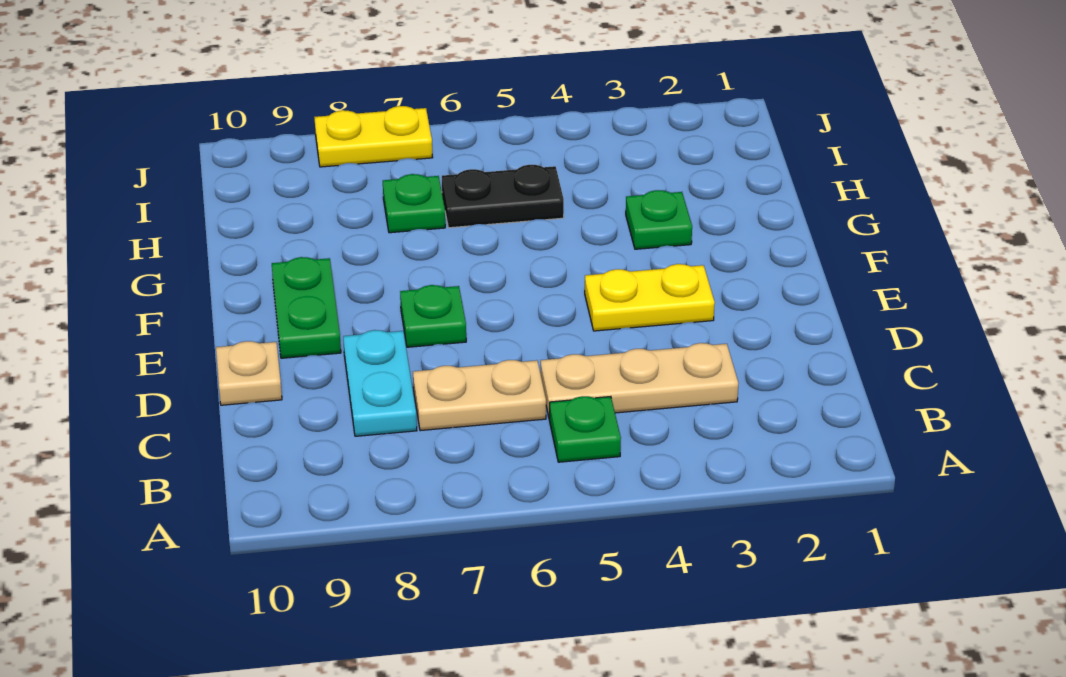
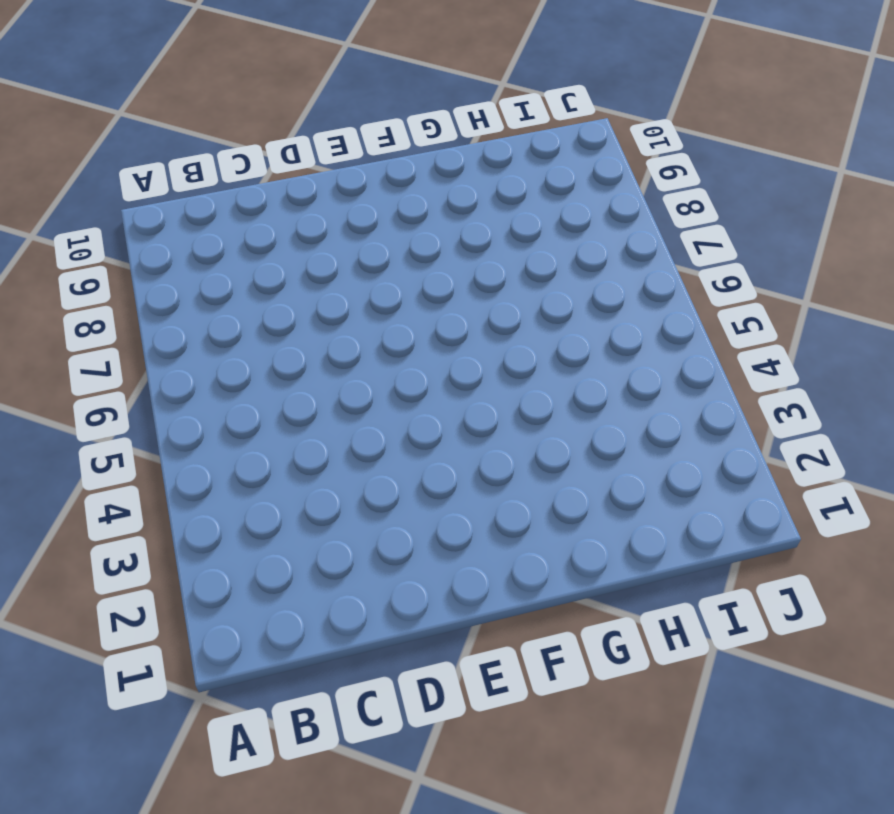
none -> green 1x1 plate [549,396,621,462]
none -> tan 1x3 plate [541,343,738,418]
none -> tan 1x2 plate [413,360,546,431]

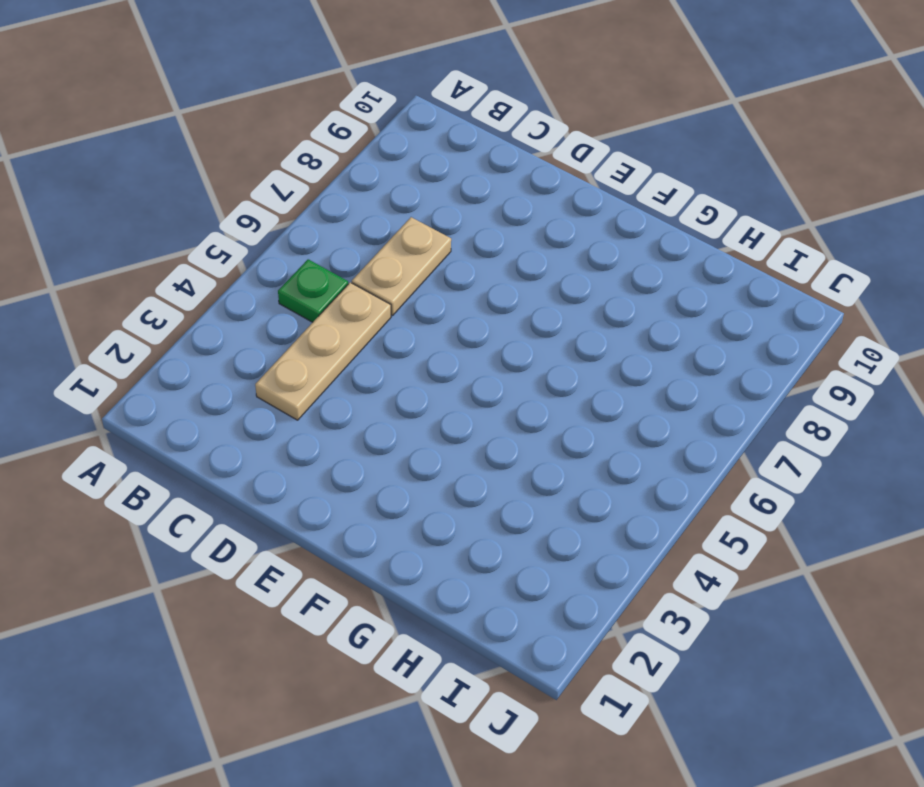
none -> cyan 1x2 plate [343,330,417,436]
none -> tan 1x1 plate [216,341,282,405]
none -> yellow 1x2 plate [585,264,715,331]

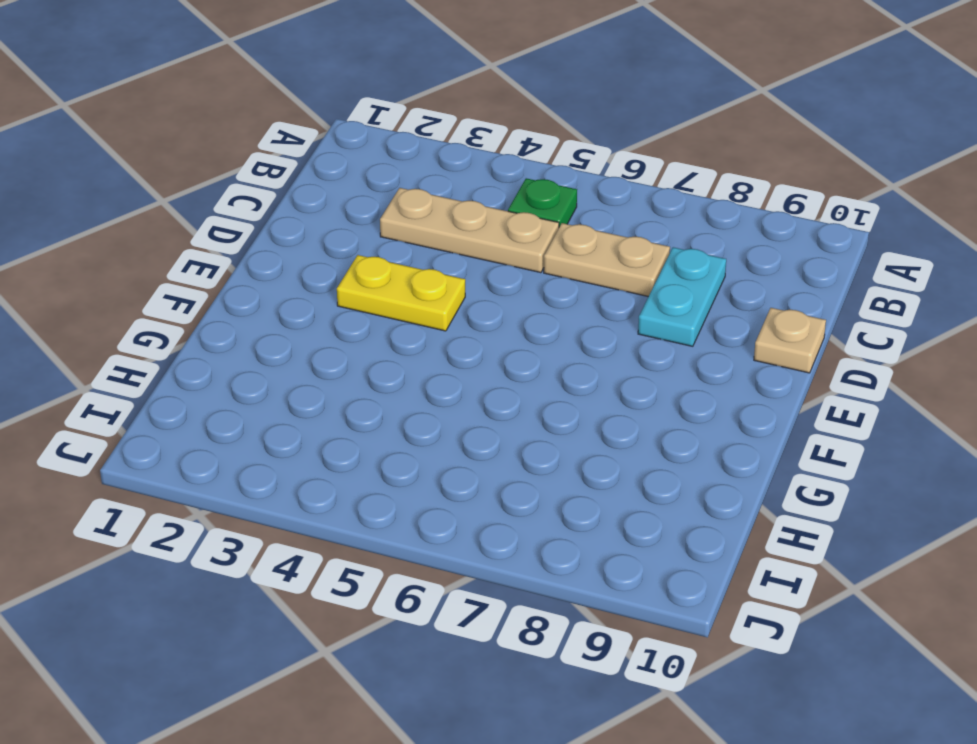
none -> green 1x1 plate [400,285,466,347]
none -> green 1x2 plate [272,257,341,358]
none -> green 1x1 plate [626,190,692,249]

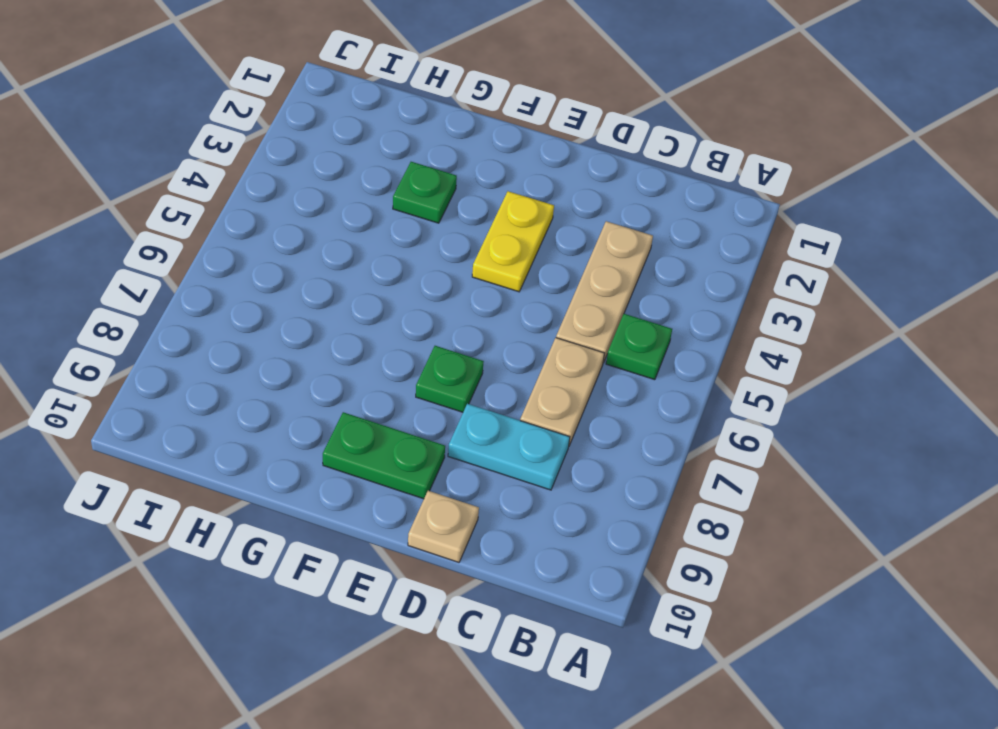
none -> black 1x2 plate [442,165,564,228]
none -> green 1x1 plate [383,174,445,233]
none -> yellow 1x2 plate [314,106,433,167]

